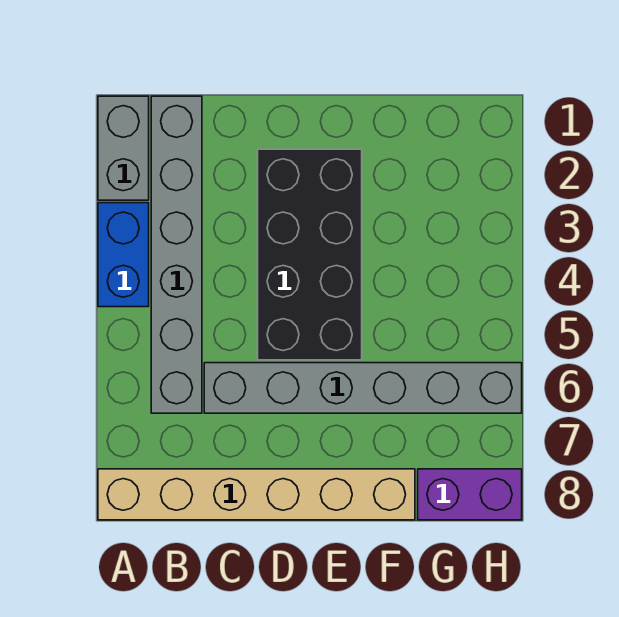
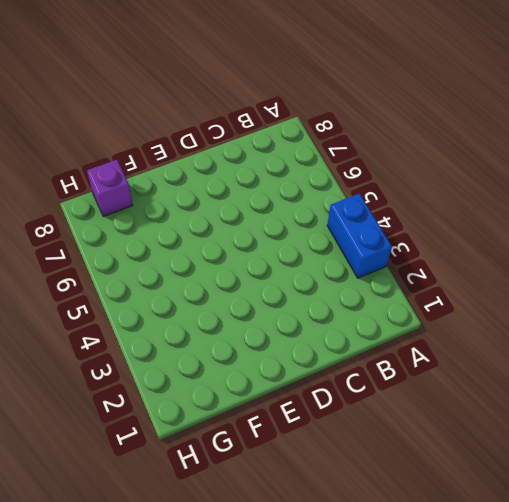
purple 1x1 brick [87,160,133,217] -> purple 1x2 brick [418,469,522,520]
none -> grey 1x2 brick [98,96,149,200]
none -> tan 1x6 brick [98,469,415,520]

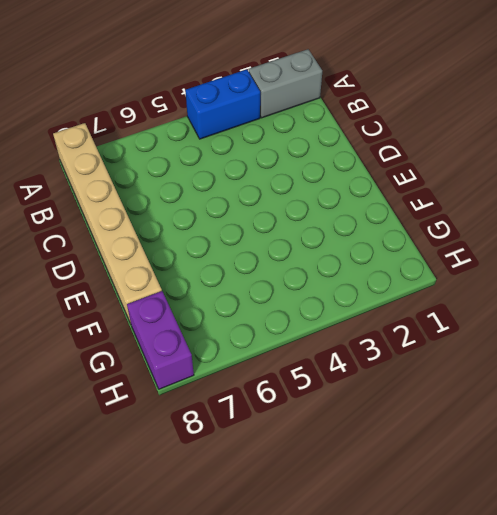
none -> grey 1x6 brick [151,96,202,413]
none -> grey 1x6 brick [204,363,522,413]

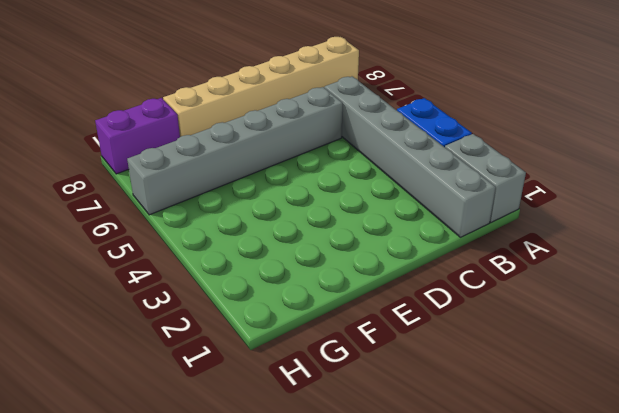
none -> black 2x4 brick [258,149,362,360]

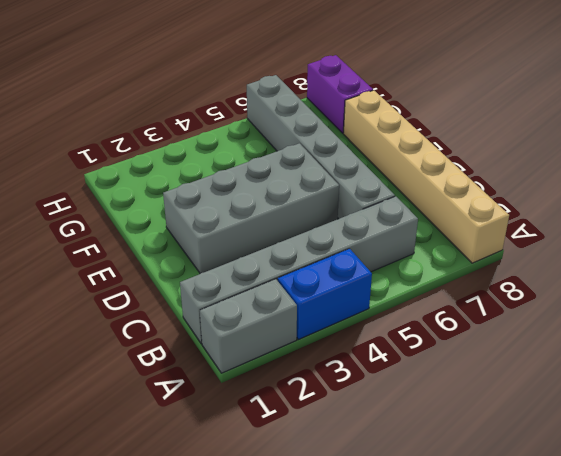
grey 2x4 brick [163,143,339,274] -> black 2x4 brick [258,149,362,360]

